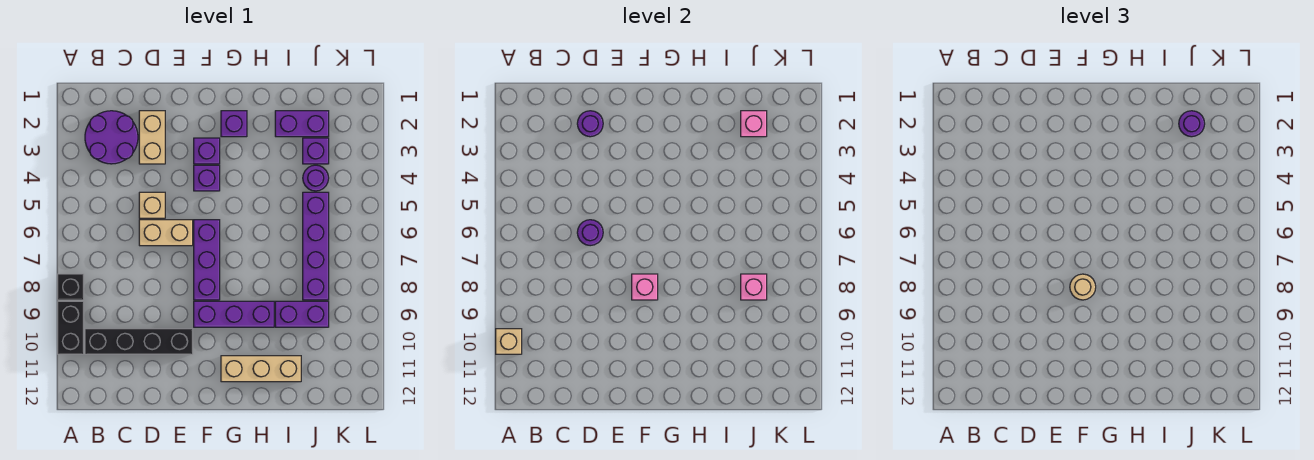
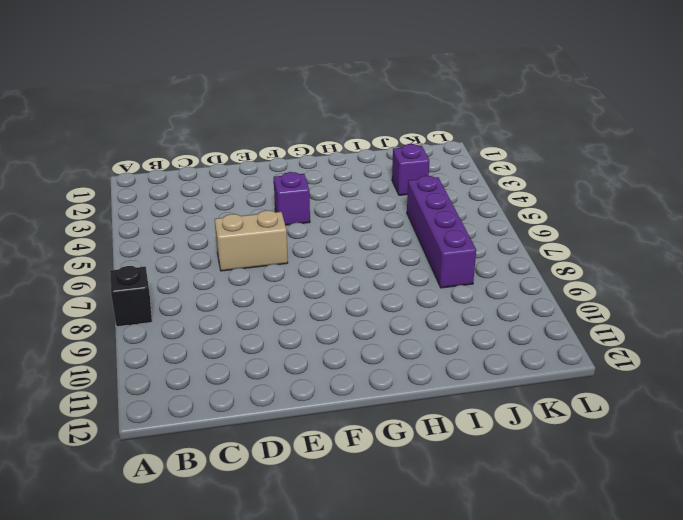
none -> black 1x2 brick [58,301,84,354]
none -> purple 2x2 round brick [85,111,138,164]
none -> black 1x4 brick [85,329,193,354]

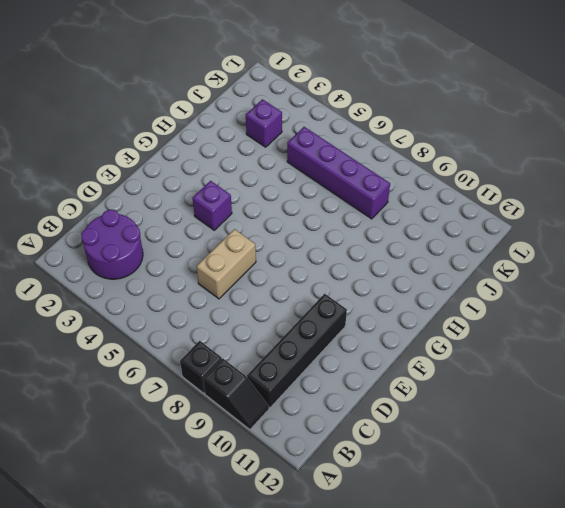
black 1x2 slope [203,358,269,430] -> black 1x2 brick [58,301,84,354]
none -> tan 1x2 brick [139,111,165,164]
none -> tan 1x1 brick [139,192,165,218]
none -> purple 1x1 brick [194,138,220,164]

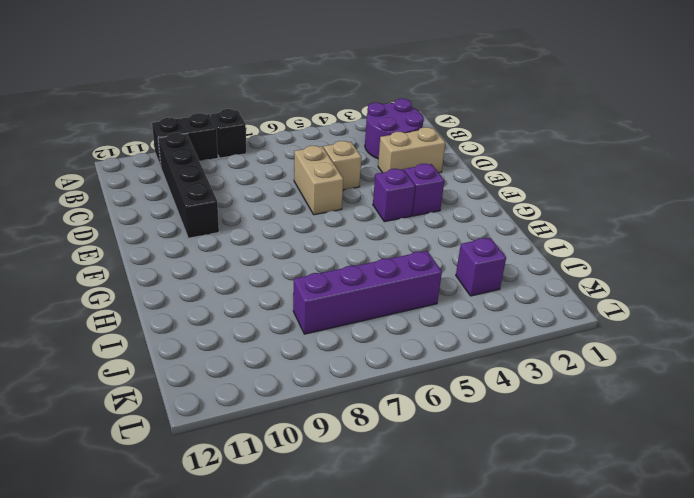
none -> purple 1x3 brick [194,220,220,300]
none -> purple 1x3 brick [194,301,274,327]
none -> purple 1x1 brick [221,111,247,137]

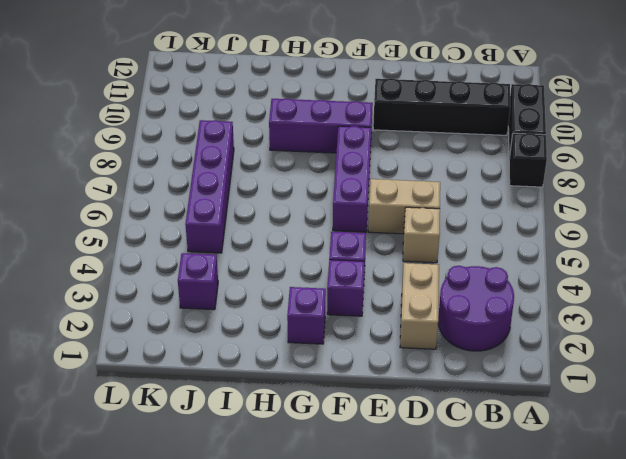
none -> tan 1x3 brick [221,356,301,382]
none -> purple 1x2 brick [275,111,329,137]
none -> purple 1x2 brick [275,301,329,327]

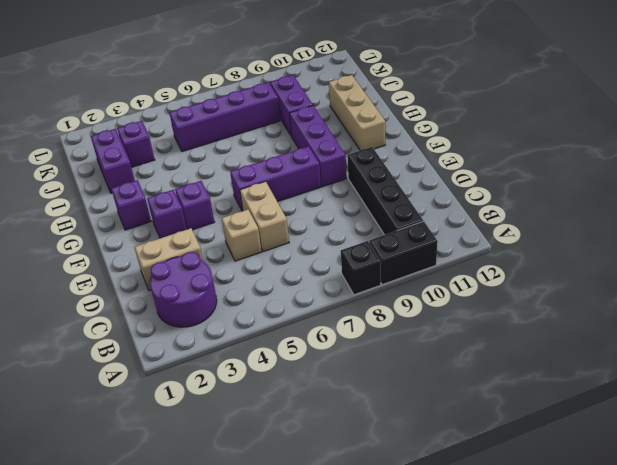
none -> purple 1x1 round brick [303,165,329,191]
none -> tan 1x1 brick [496,329,522,354]
none -> purple 1x1 round brick [577,111,603,137]

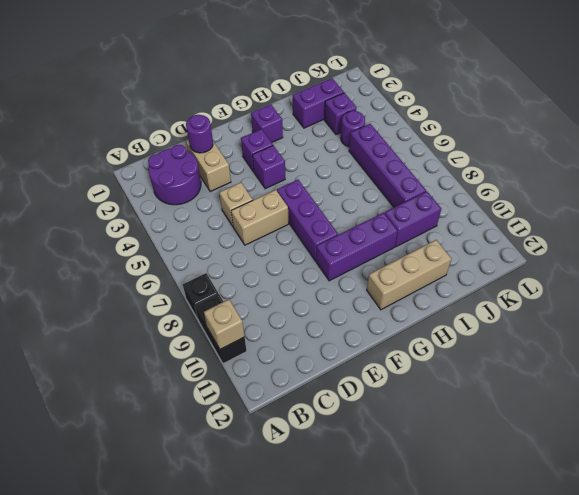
none -> black 1x4 brick [85,329,193,354]
none -> purple 1x1 round brick [577,220,603,246]
none -> pink 1x1 brick [632,274,658,300]

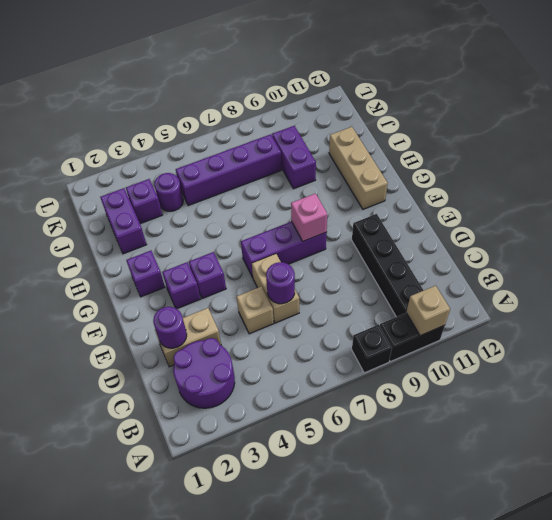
none -> purple 1x3 brick [194,301,274,327]
none -> pink 1x1 brick [741,111,767,137]
none -> pink 1x1 brick [741,274,767,300]

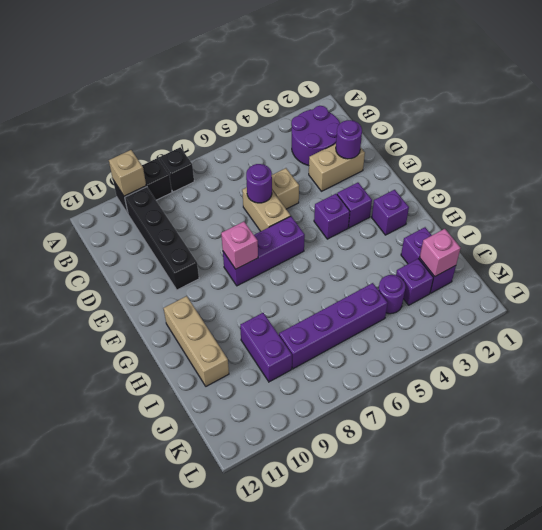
none -> purple 1x3 brick [194,301,274,327]
none -> pink 1x1 brick [741,274,767,300]
none -> tan 1x1 round brick [1070,274,1096,300]

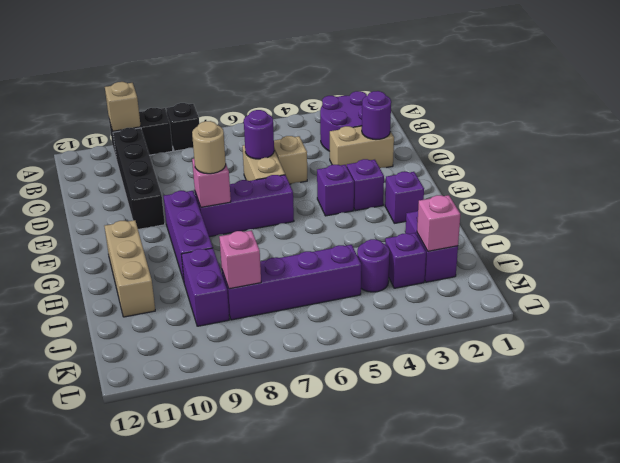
none -> purple 1x1 round brick [1179,111,1205,137]

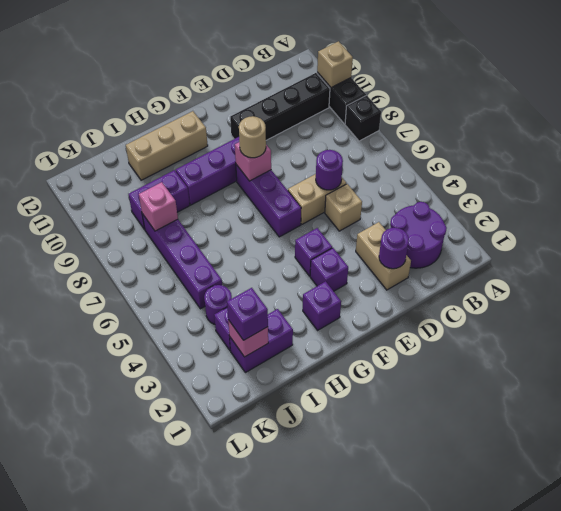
purple 1x1 brick [227,288,268,340] -> purple 1x1 round brick [1179,111,1205,137]

